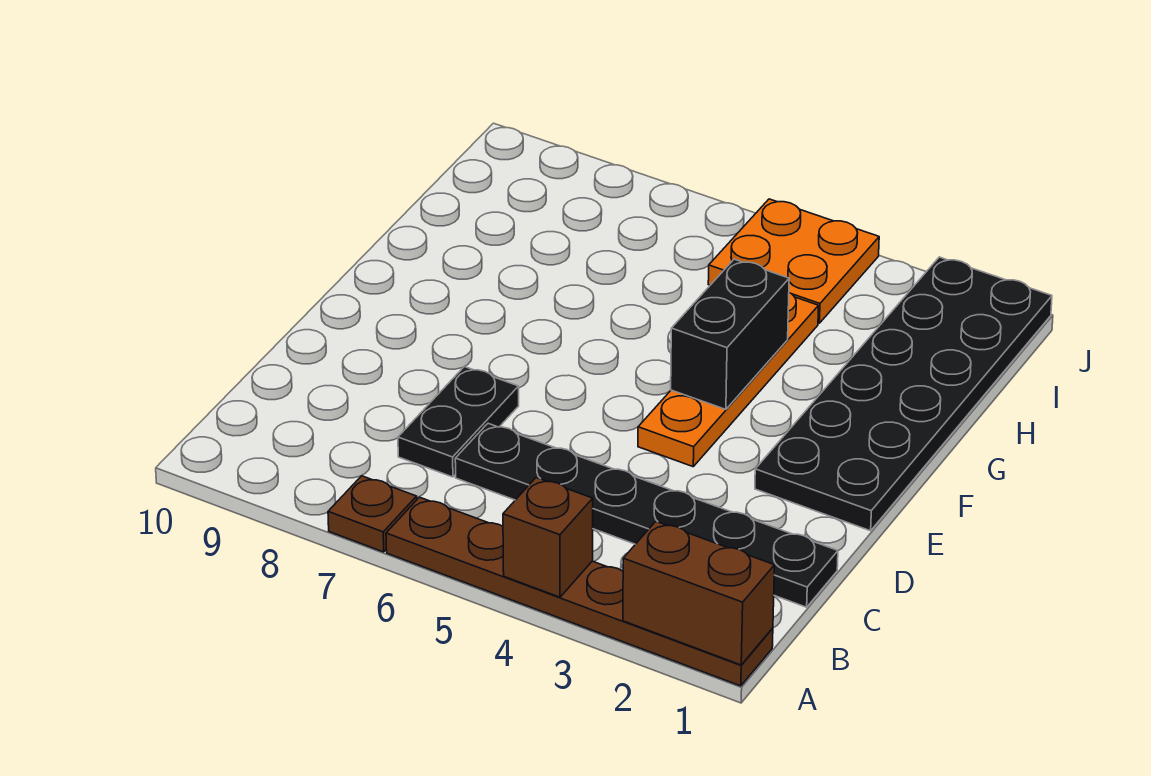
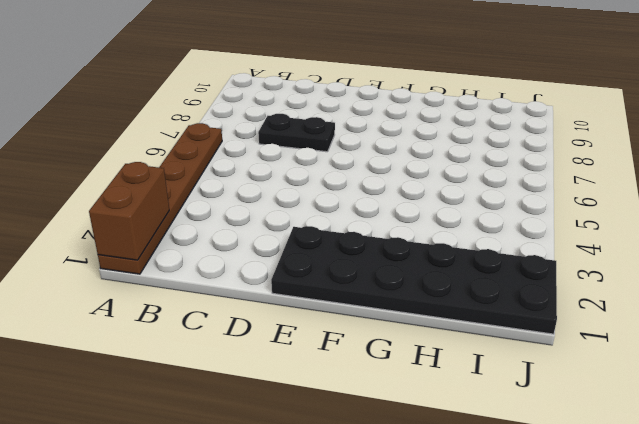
none -> brown 1x1 plate [328,476,417,552]
none -> black 1x6 plate [455,423,838,607]

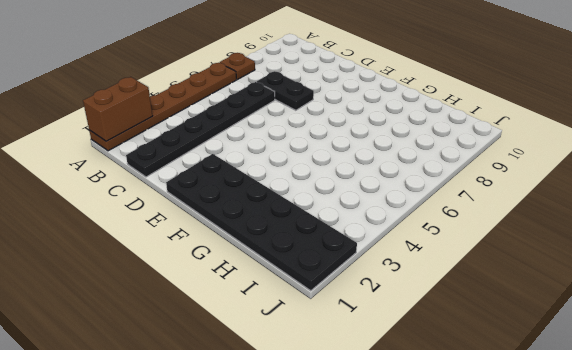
none -> orange 1x4 plate [638,293,819,467]
none -> orange 2x2 plate [708,199,879,323]

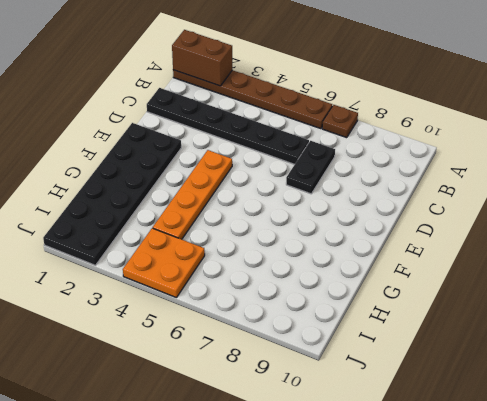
none -> brown 1x1 brick [503,478,593,597]
none -> black 1x2 brick [671,259,789,409]

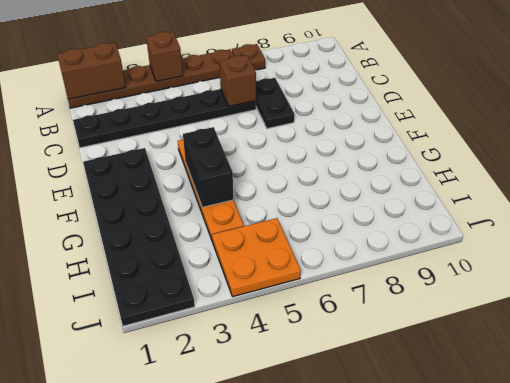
brown 1x1 brick [219,55,256,106] -> none

